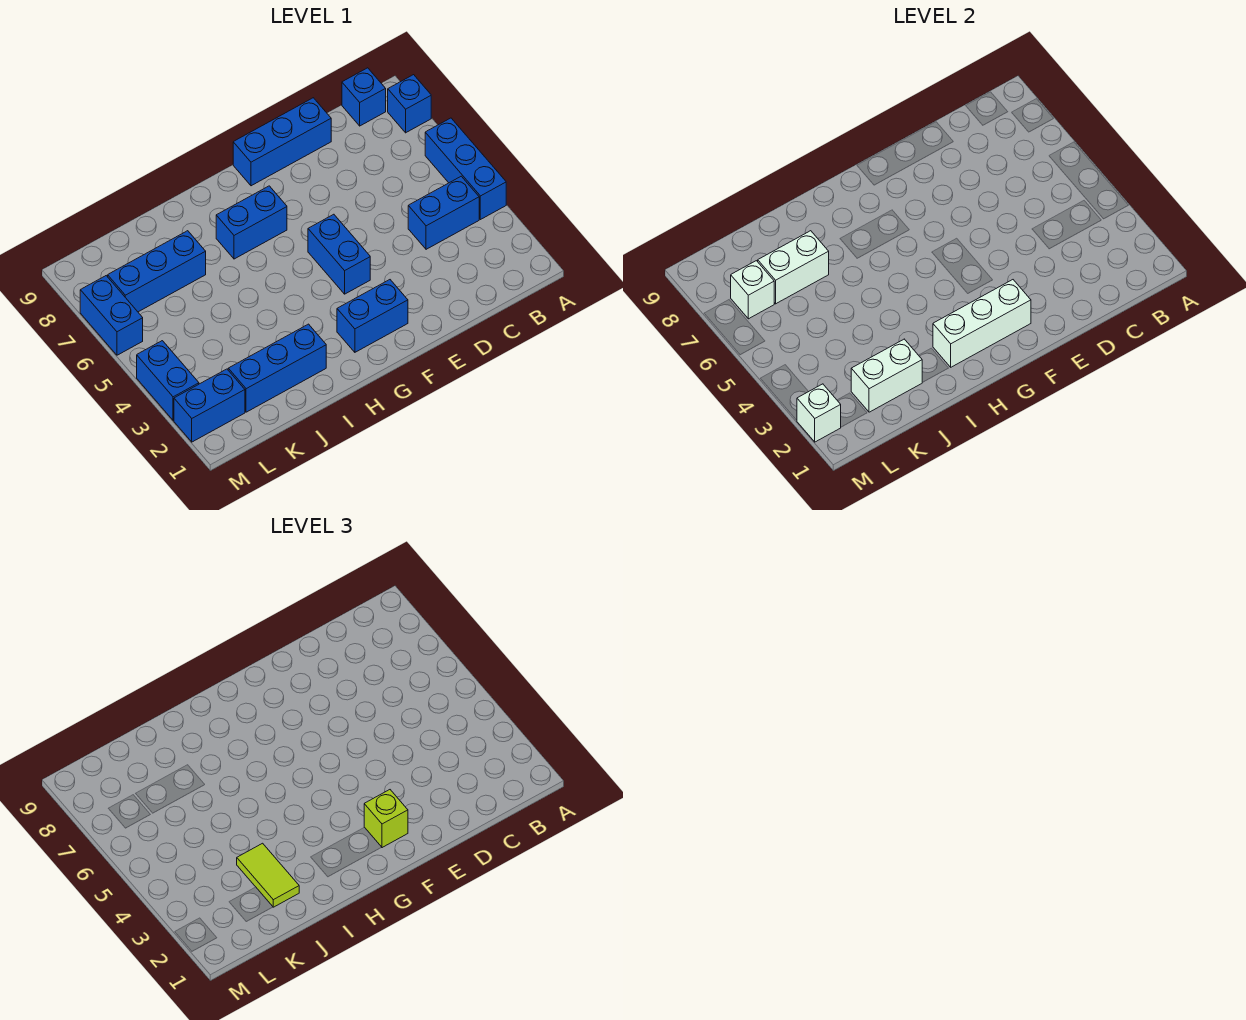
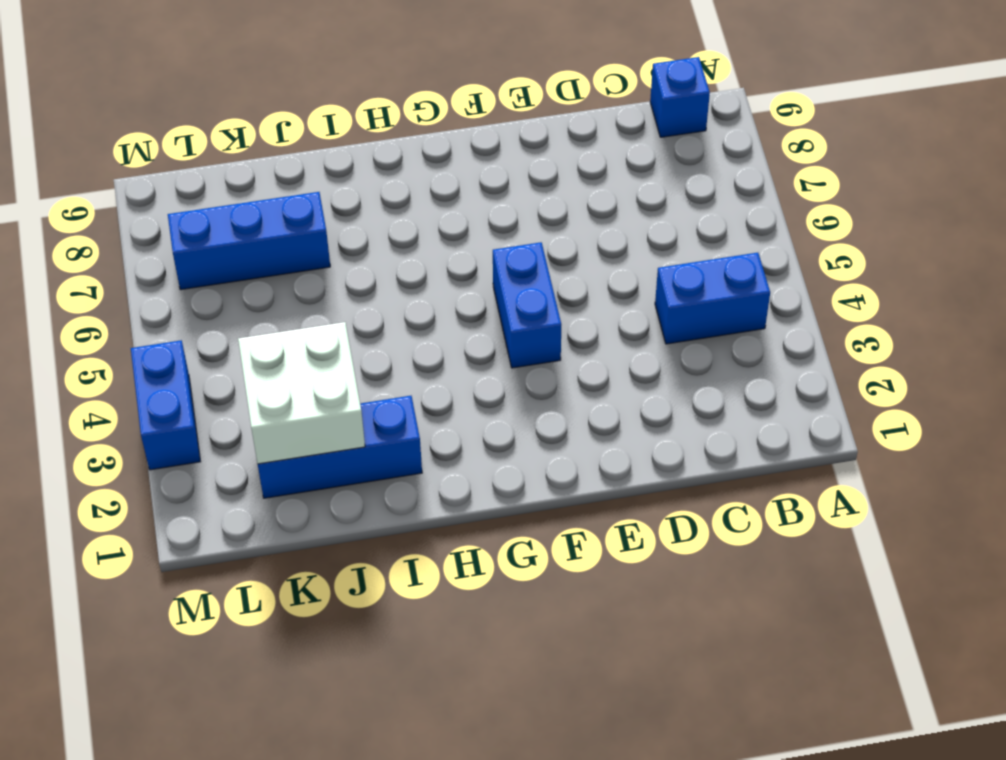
white 2x2 brick [238,322,365,464] -> white 1x2 brick [851,339,922,412]
none -> blue 1x3 brick [425,118,506,220]
none -> blue 1x1 brick [388,75,431,133]
none -> blue 1x3 brick [233,98,331,186]

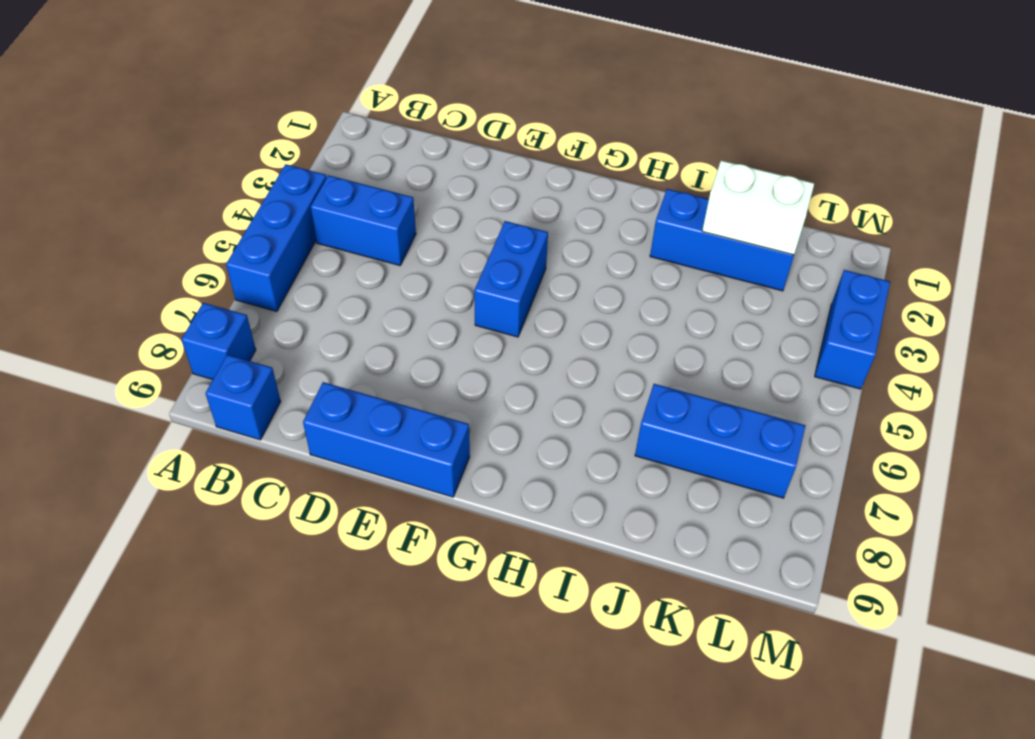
none -> blue 1x2 brick [337,280,408,352]
none -> blue 1x2 brick [216,186,287,259]
none -> blue 1x2 brick [174,369,245,442]

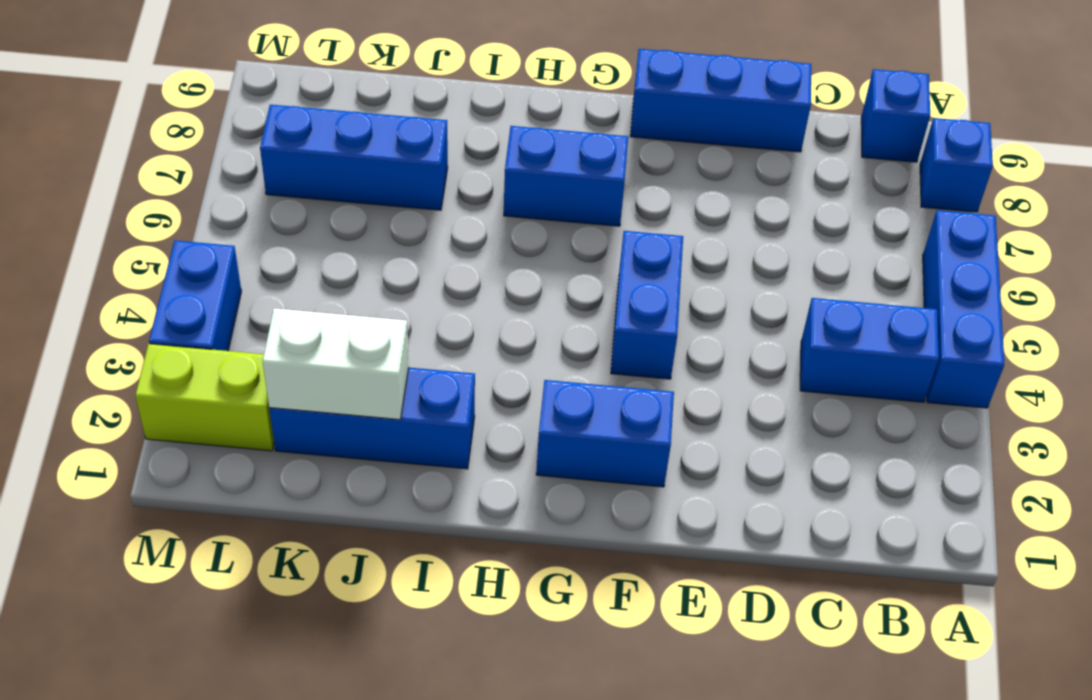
lime 1x2 brick [135,344,274,451] -> blue 1x2 brick [174,369,245,442]
none -> blue 1x2 brick [80,276,143,355]
none -> white 1x3 brick [933,280,1031,367]
none -> white 1x2 brick [758,231,829,304]

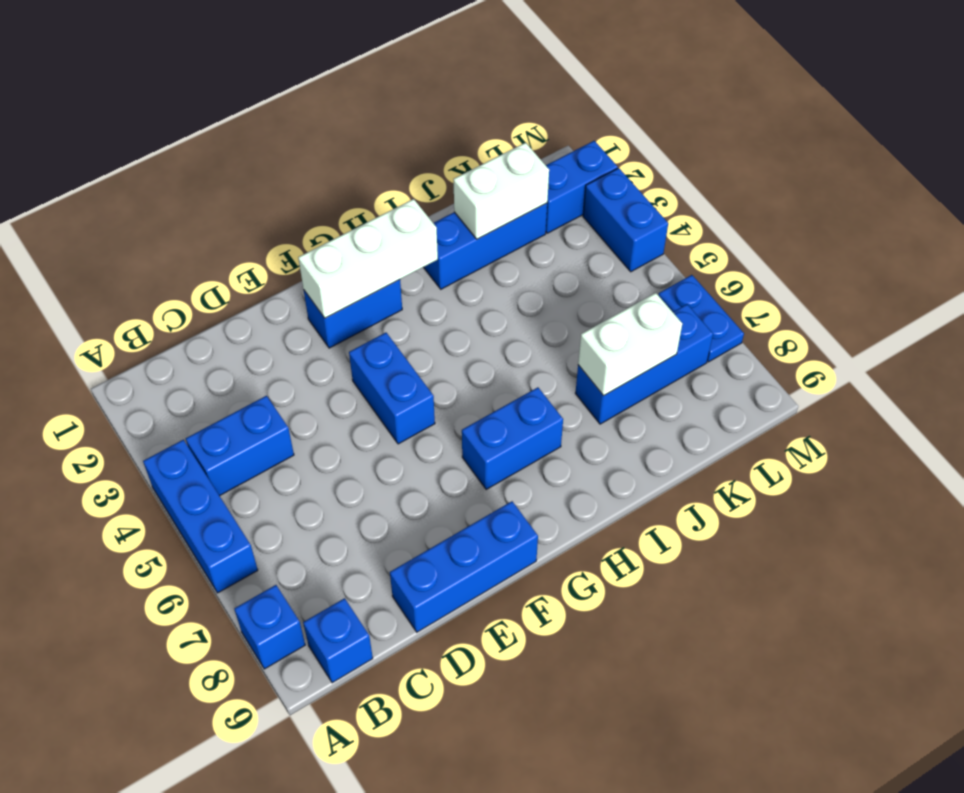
blue 1x2 plate [658,275,744,362] -> blue 1x2 brick [80,276,143,355]
none -> white 1x1 brick [731,261,774,319]
none -> white 1x1 brick [797,384,841,442]
none -> lime 1x1 brick [364,790,408,848]

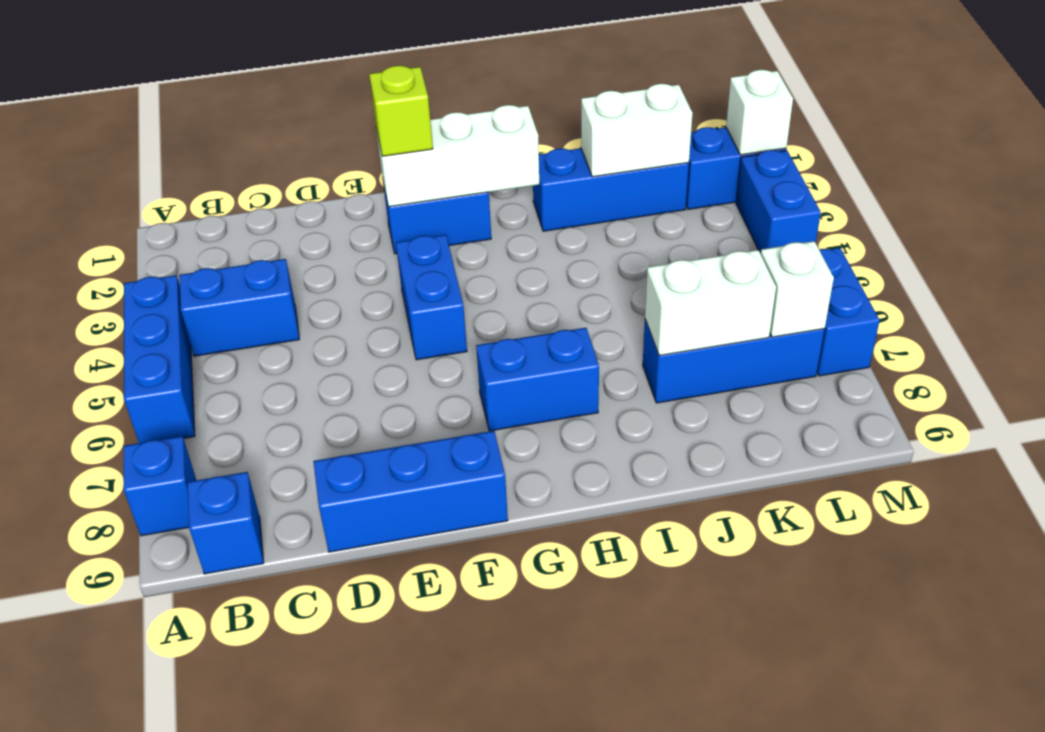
none -> lime 1x2 tile [237,843,299,907]

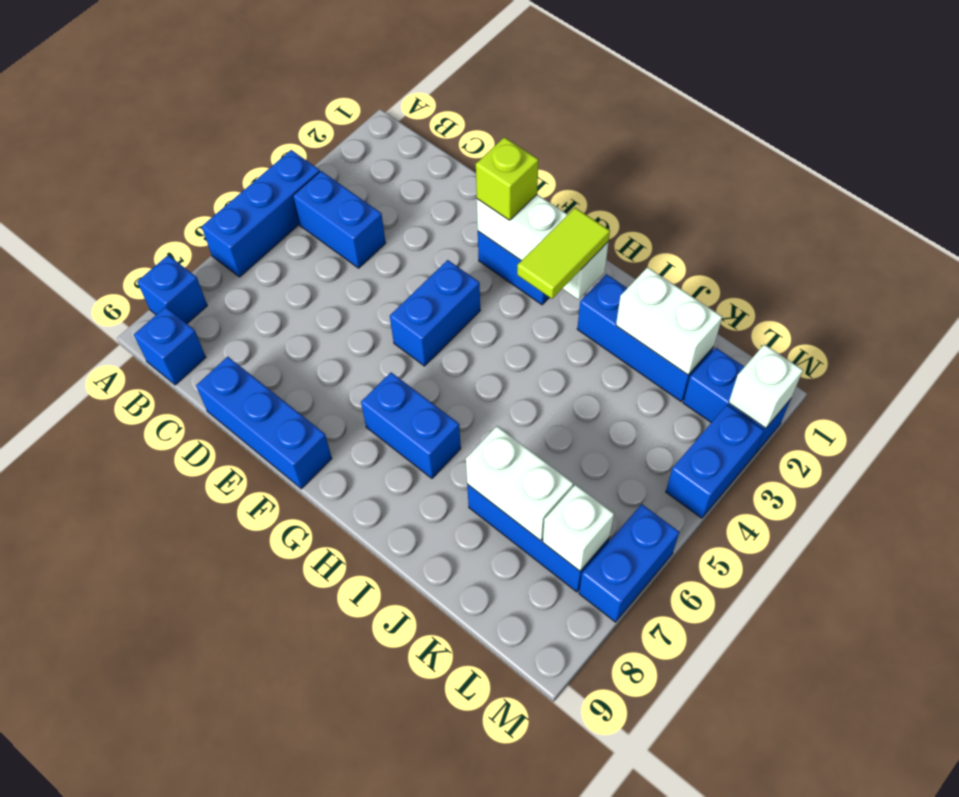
lime 1x2 tile [517,208,610,299] -> lime 1x2 tile moved to [237,843,299,907]

